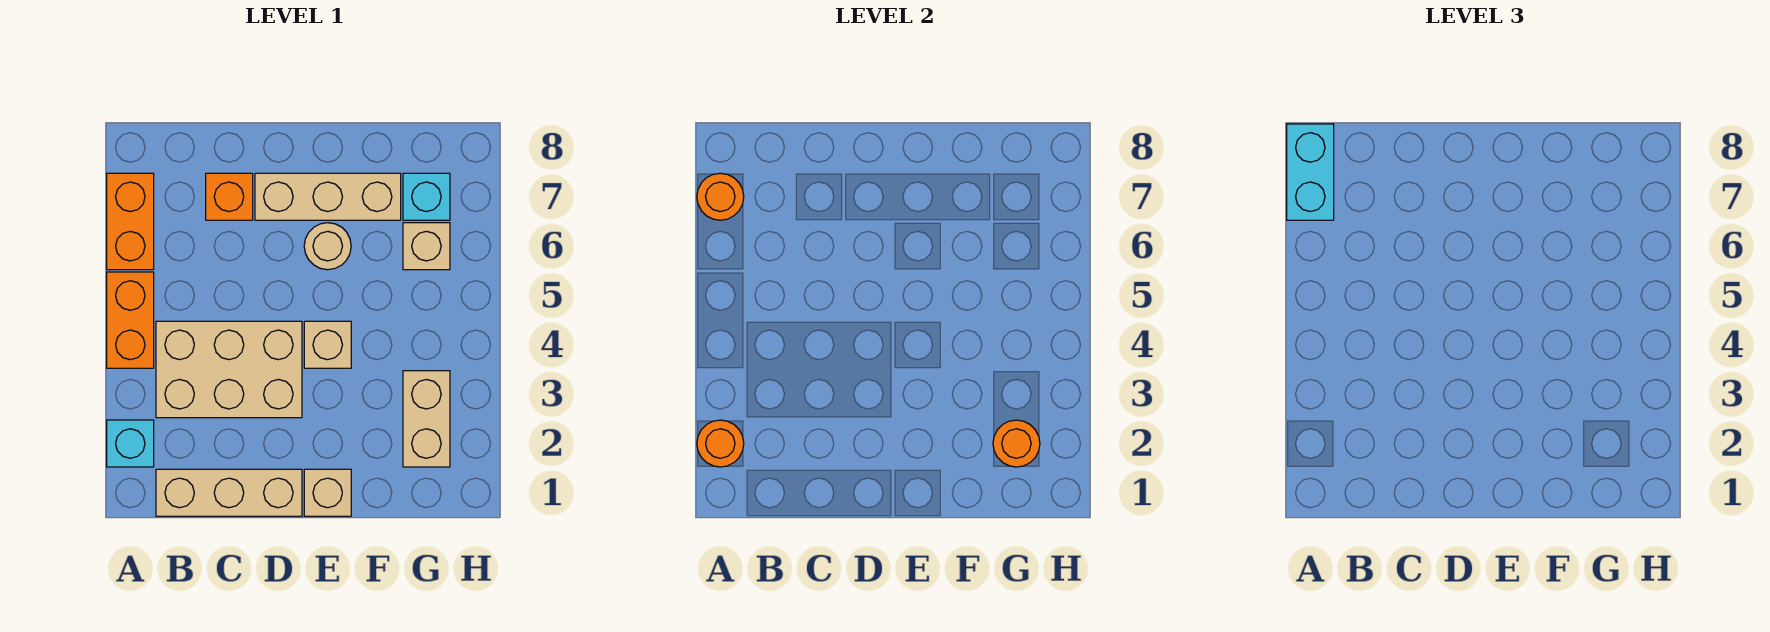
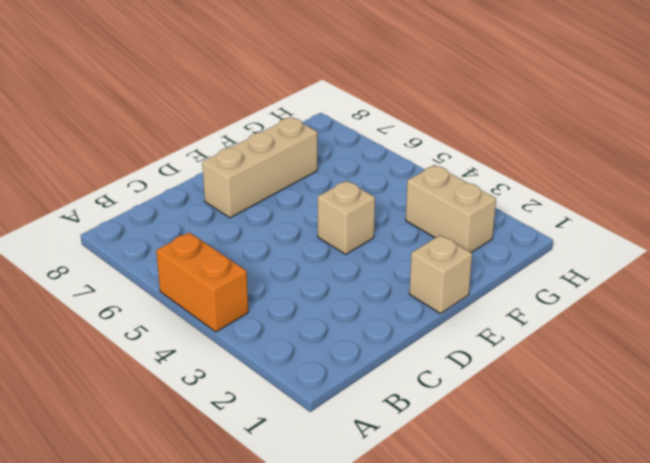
none -> cyan 1x1 brick [107,420,154,467]
none -> orange 1x2 brick [107,173,154,270]
none -> tan 1x3 brick [156,469,302,516]

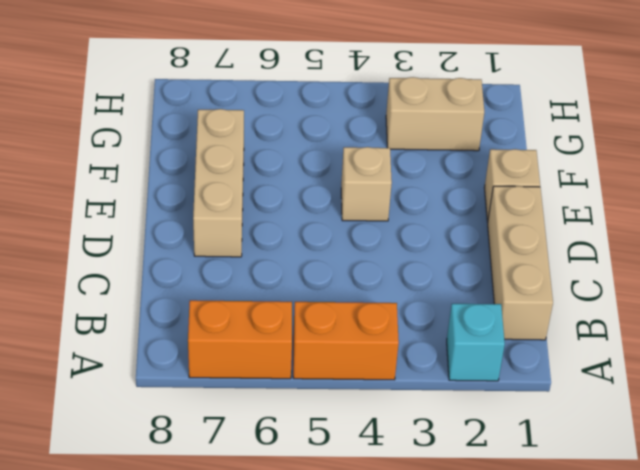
none -> tan 2x3 brick [156,321,302,418]
none -> orange 1x1 brick [206,173,253,220]
none -> tan 1x1 round brick [304,223,351,270]

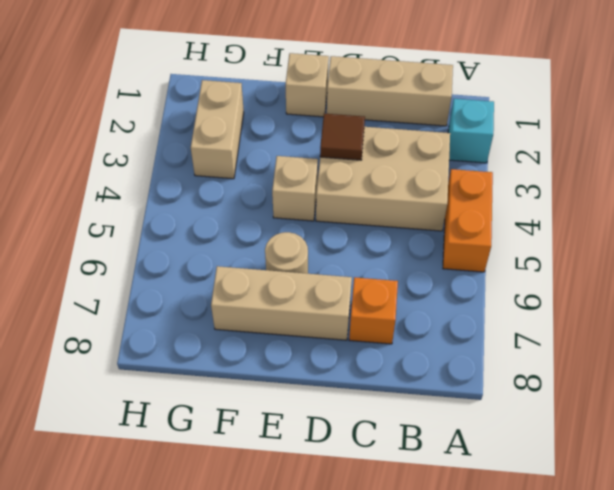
brown 1x1 tile [320,113,365,160] -> none
none -> orange 1x2 brick [107,173,154,270]
none -> tan 1x1 brick [403,223,450,270]
none -> cyan 1x1 brick [403,173,450,220]

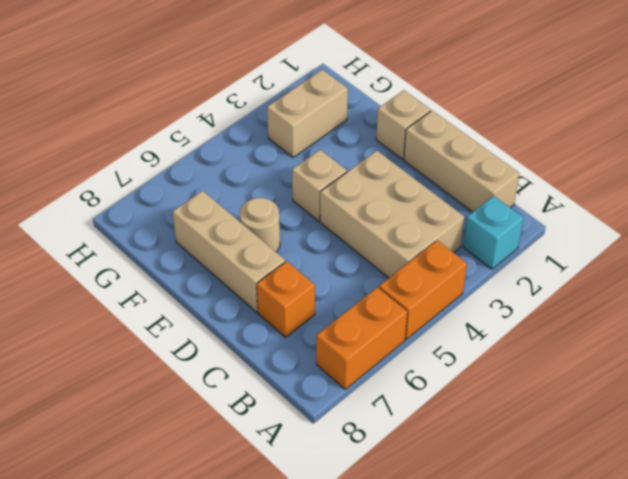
none -> tan 1x1 brick [403,223,450,270]
none -> cyan 1x1 brick [403,173,450,220]
none -> orange 1x1 round brick [697,420,744,467]

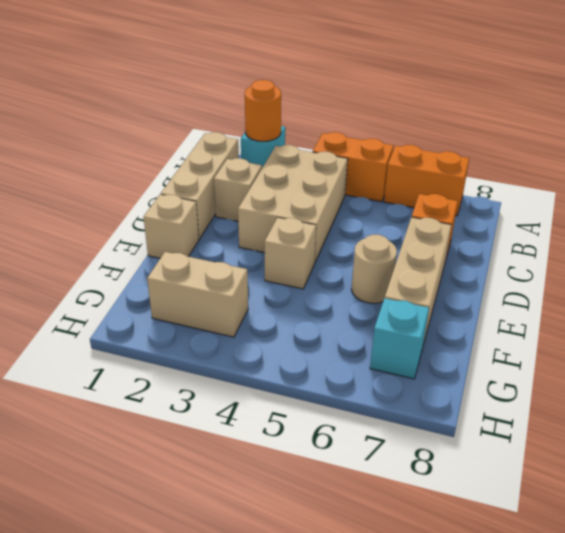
tan 1x1 brick [214,158,262,221] -> tan 1x1 brick moved to [403,223,450,270]
none -> orange 1x1 round brick [697,173,744,220]
none -> orange 1x1 round brick [993,420,1040,467]
none -> cyan 1x2 brick [1287,124,1334,220]

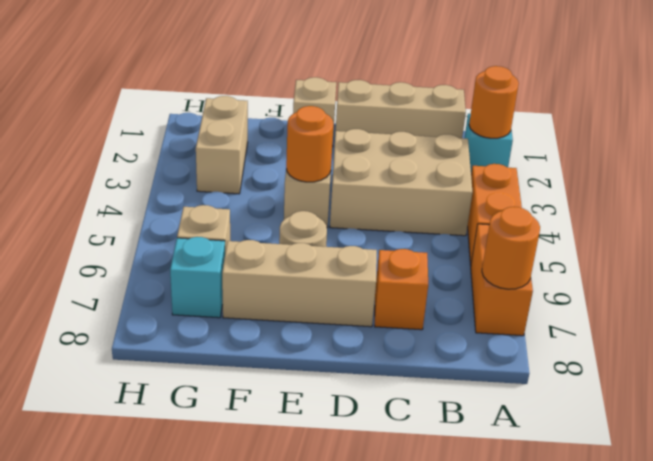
orange 1x1 round brick [286,106,333,182] -> orange 1x1 round brick moved to [993,420,1040,467]
none -> cyan 1x2 brick [1287,124,1334,220]

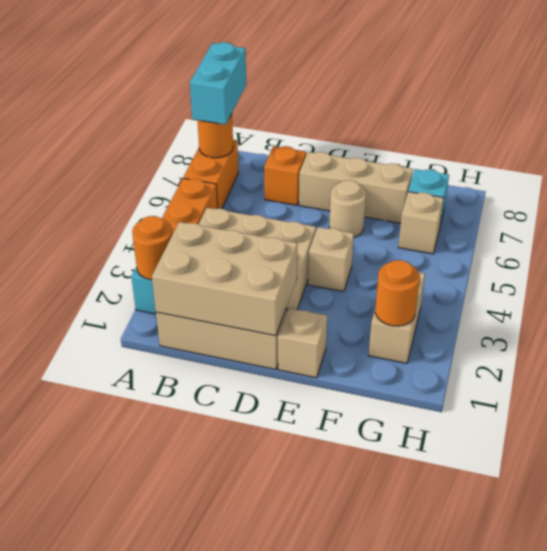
tan 2x3 brick [152,222,297,336] -> none

